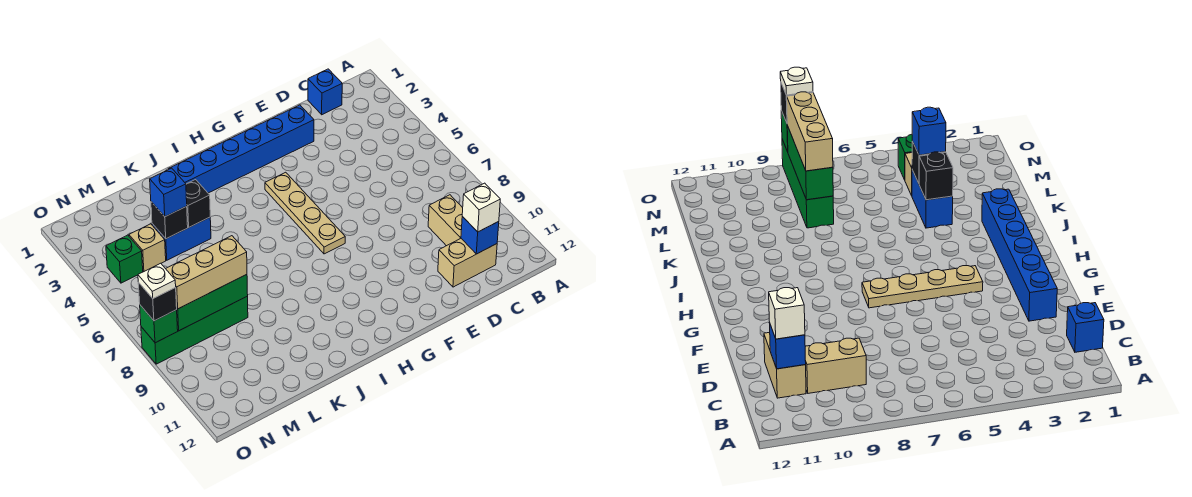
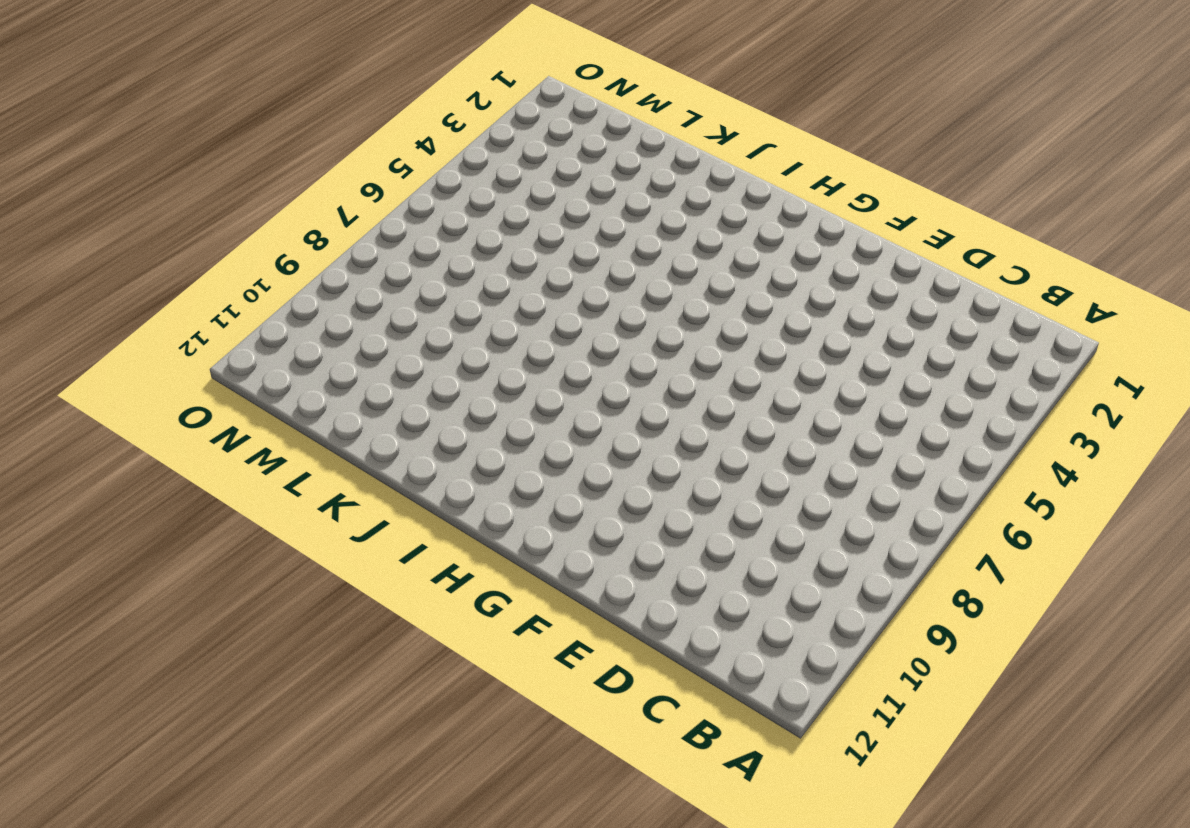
none -> blue 1x1 brick [308,69,342,115]
none -> tan 1x2 brick [428,195,463,246]
none -> tan 1x2 brick [438,238,497,287]

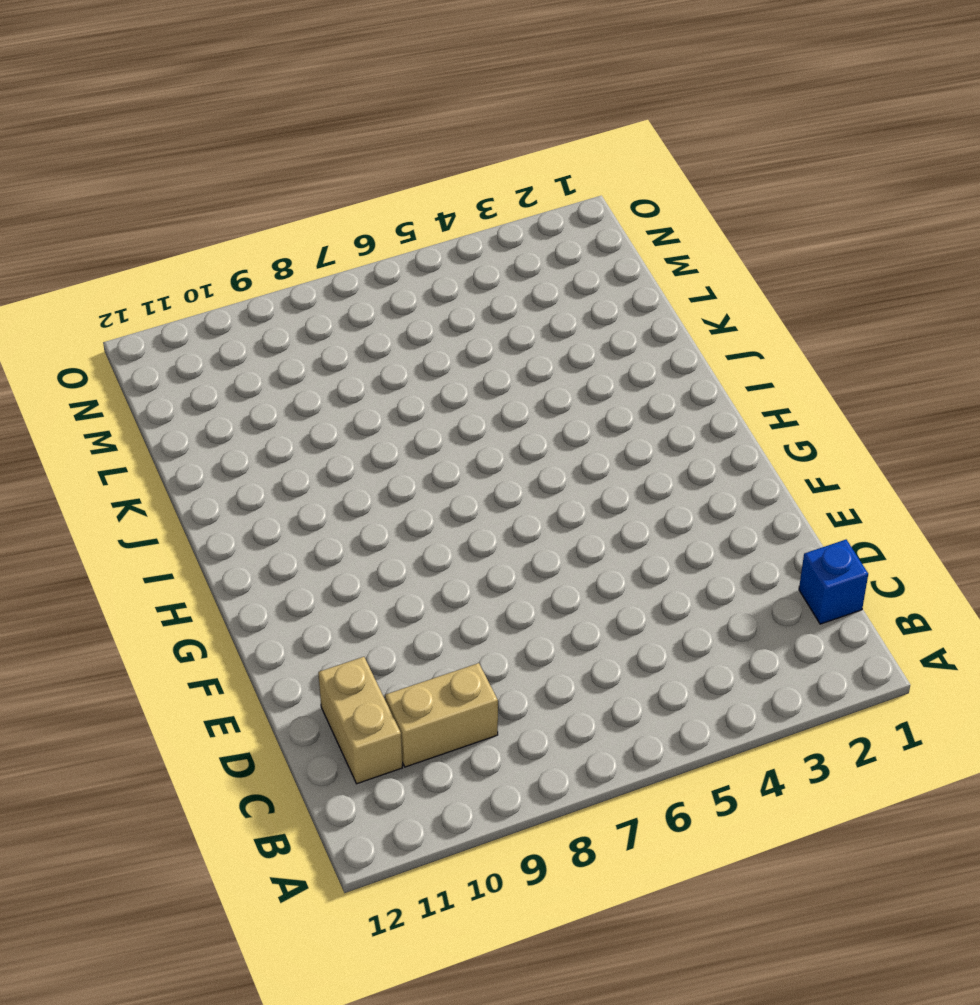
none -> blue 1x6 brick [169,105,314,193]
none -> tan 1x4 plate [265,172,345,254]
none -> blue 1x2 brick [152,217,211,260]

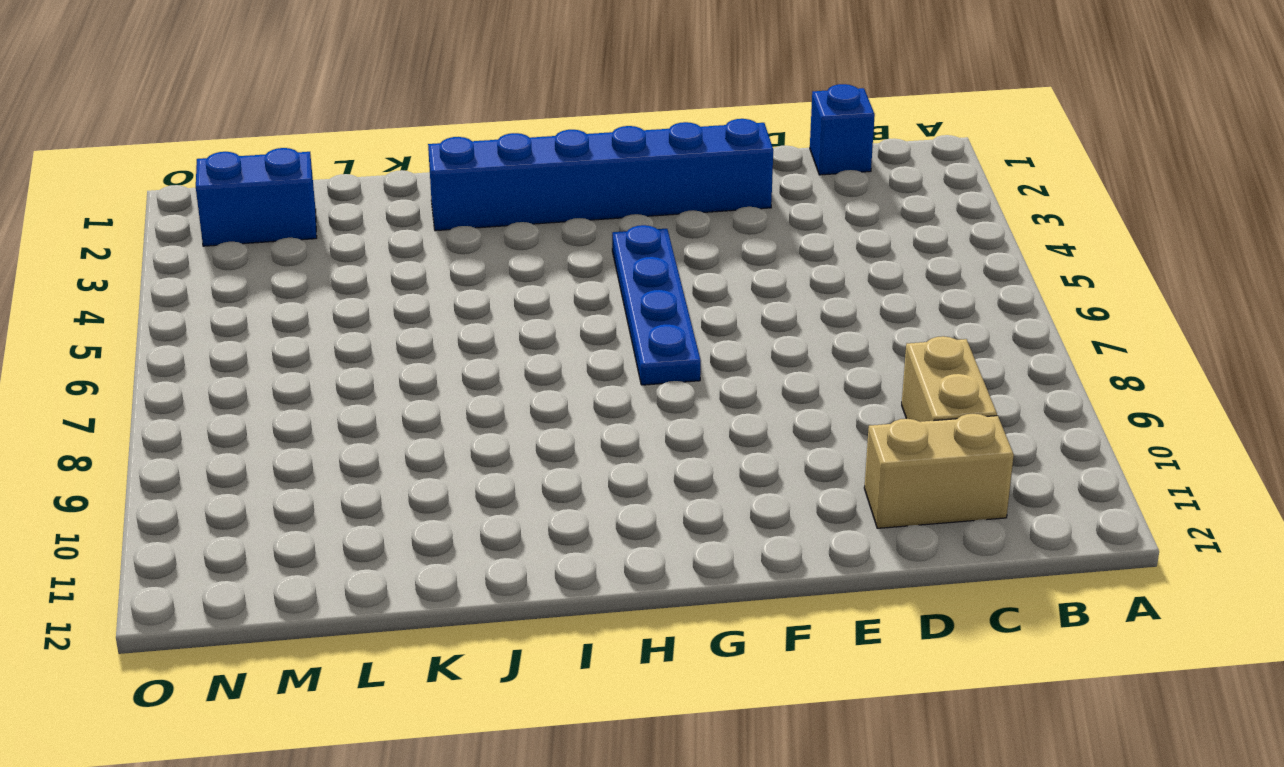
blue 1x4 plate [612,225,701,385] -> tan 1x4 plate [265,172,345,254]
blue 1x2 brick [196,148,317,246] -> blue 1x2 brick moved to [152,217,211,260]
none -> green 1x4 brick [141,296,248,364]
none -> tan 1x1 brick [129,224,166,271]
none -> green 1x1 brick [106,235,143,283]

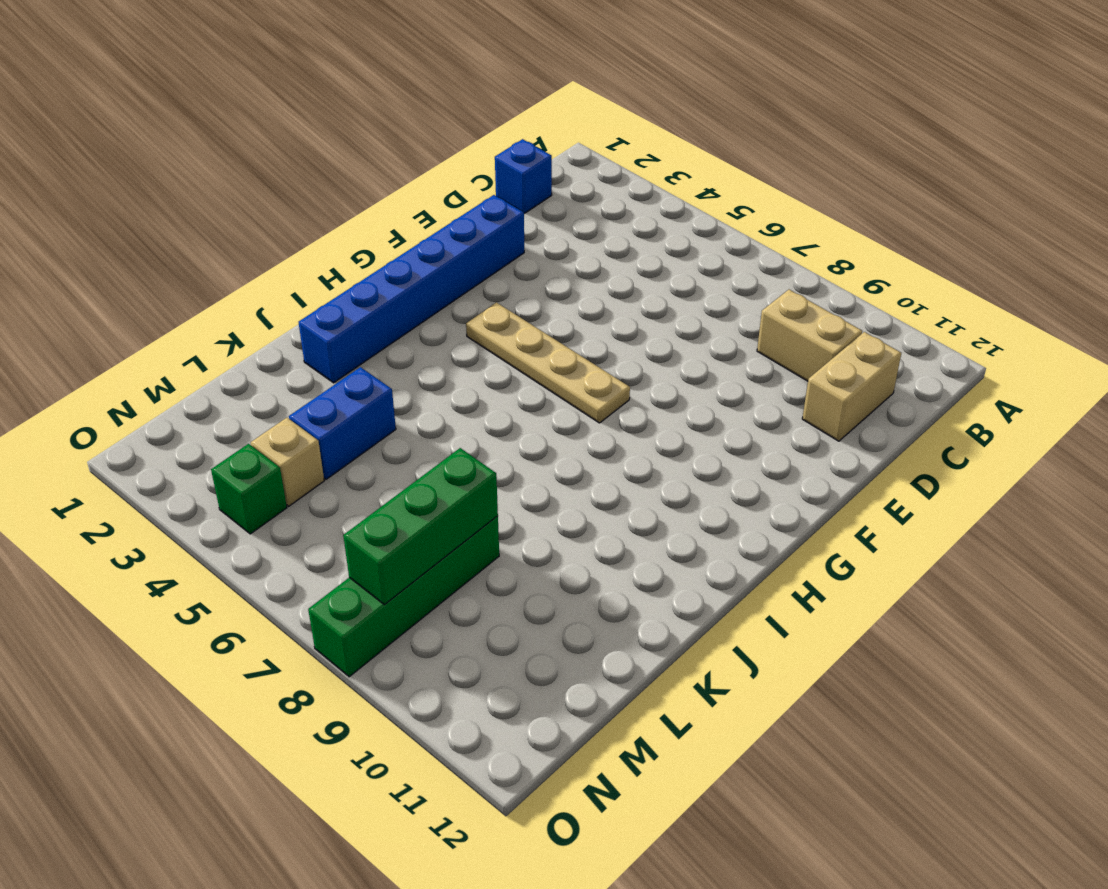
none -> blue 1x1 brick [461,217,499,254]
none -> black 1x1 brick [186,180,210,227]
none -> black 1x1 brick [151,202,188,239]

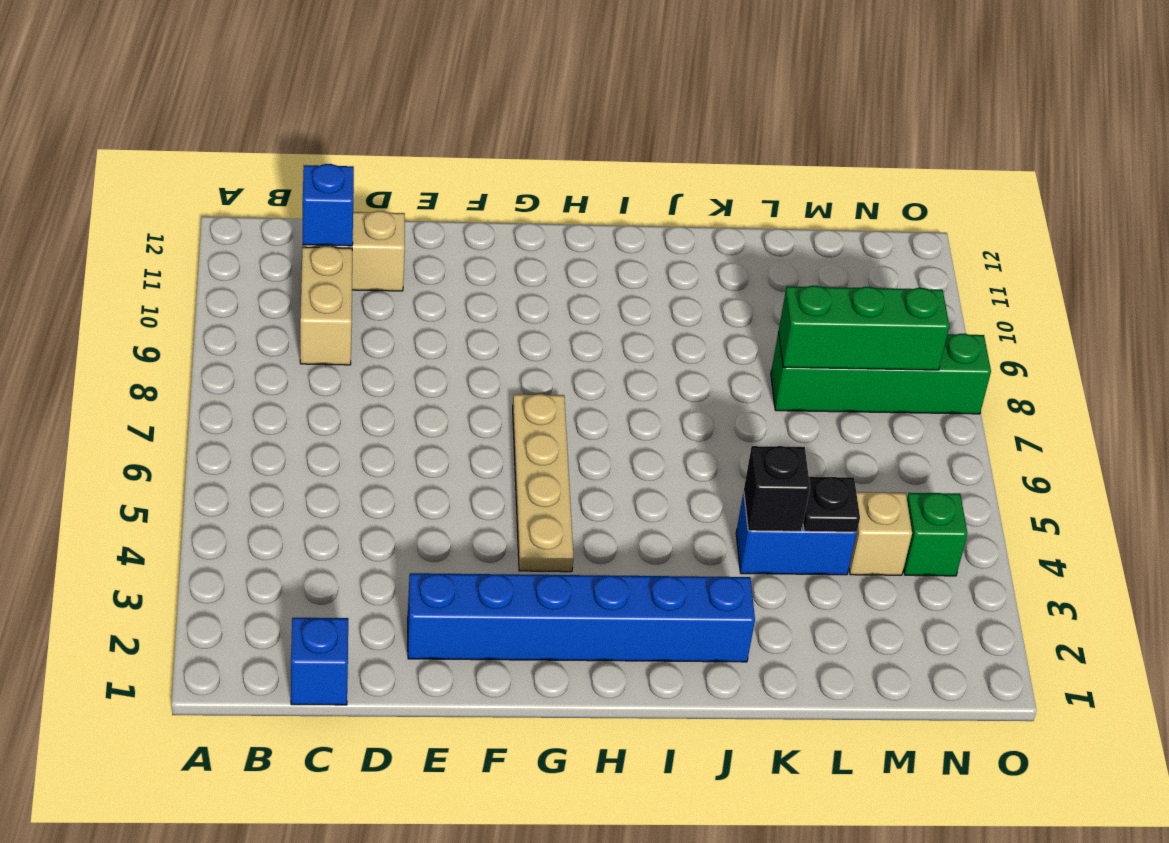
black 1x1 plate [803,477,860,532] -> black 1x1 brick [151,202,188,239]
none -> green 1x1 brick [140,305,178,343]
none -> white 1x1 brick [462,183,500,232]
none -> blue 1x1 brick [150,168,187,217]

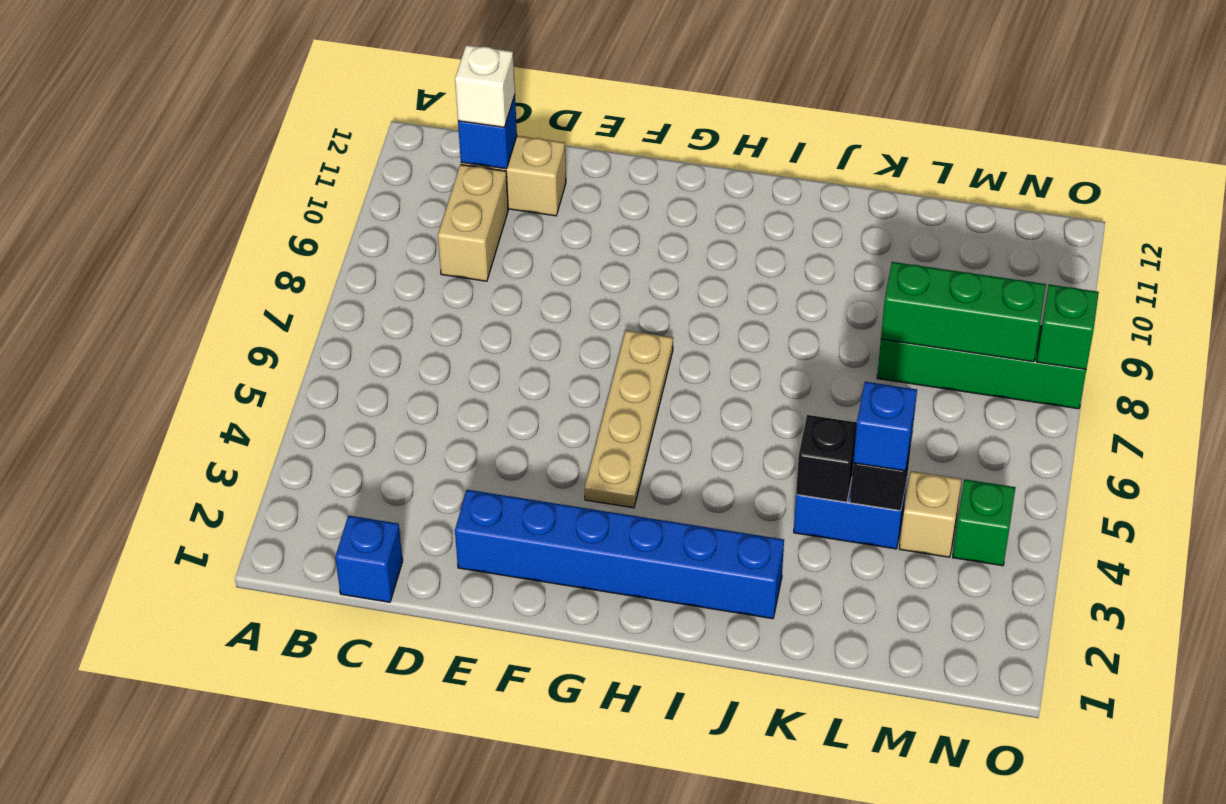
none -> tan 1x3 brick [166,236,247,309]
none -> black 1x1 brick [138,282,177,321]
none -> white 1x1 plate [138,263,176,298]

